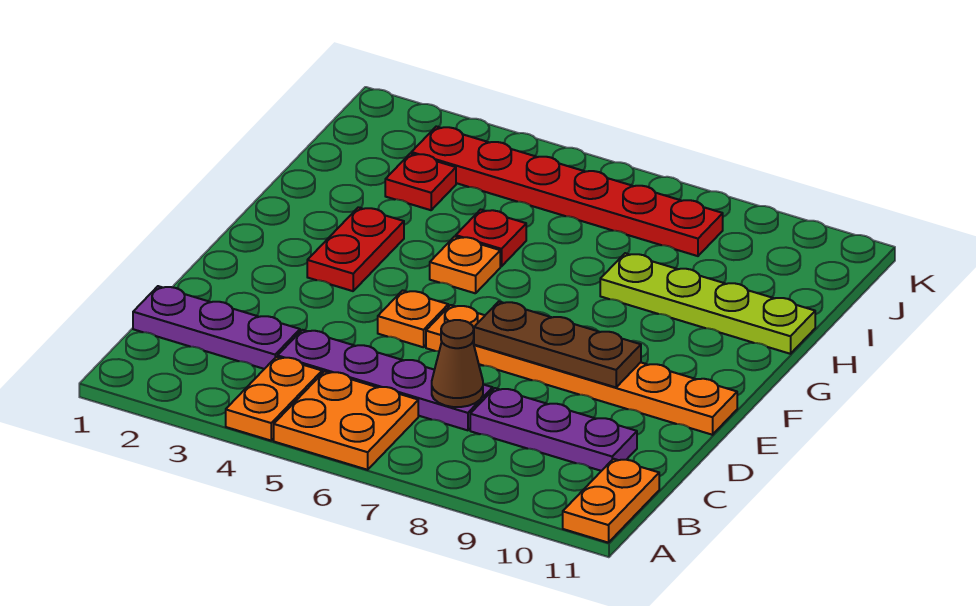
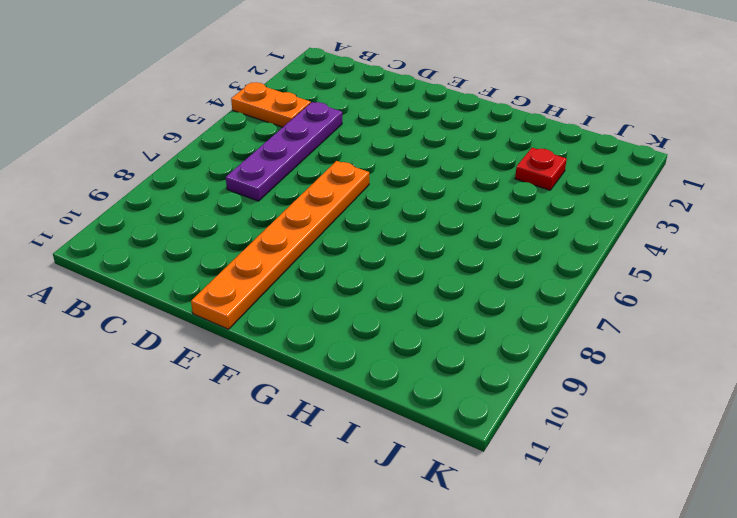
none -> orange 2x2 plate [274,371,418,470]
none -> orange 1x2 plate [563,459,659,543]
none -> purple 1x3 plate [133,286,300,369]

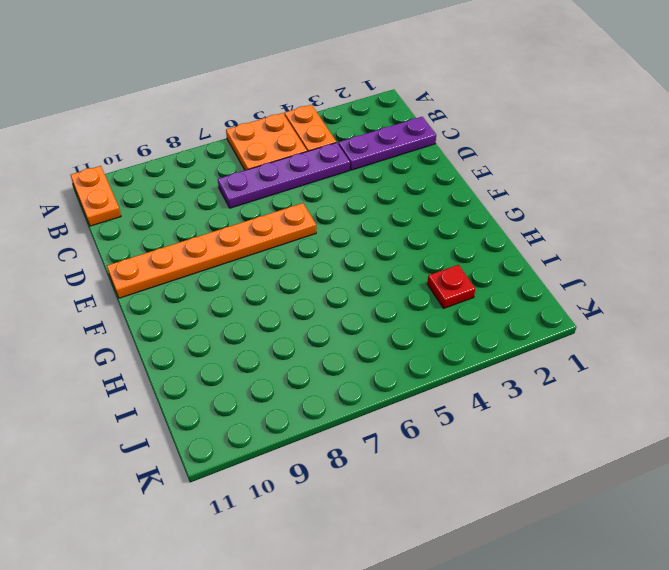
none -> purple 1x3 plate [470,388,637,471]
none -> orange 1x1 plate [378,290,448,347]
none -> red 1x2 plate [307,207,404,291]

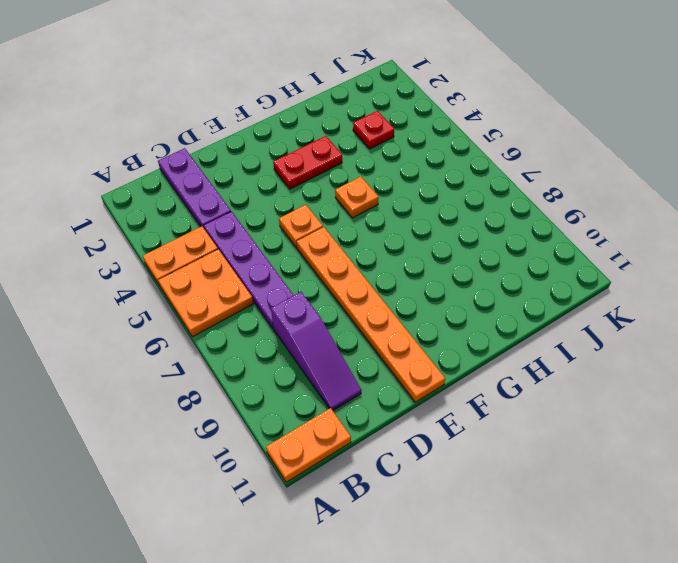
purple 1x3 slope [271,292,362,410] -> purple 1x3 plate [470,388,637,471]
none -> red 1x1 plate [456,210,526,266]
none -> lime 1x4 plate [600,253,815,354]
none -> red 1x6 plate [411,126,723,256]

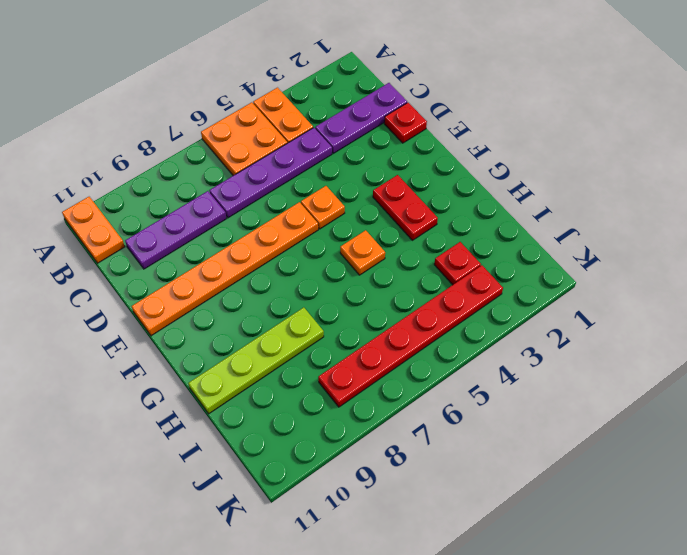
red 1x1 plate [384,103,427,143] -> red 1x1 plate moved to [456,210,526,266]
none -> brown 1x1 cone [432,320,483,407]
none -> brown 1x3 plate [474,302,641,387]

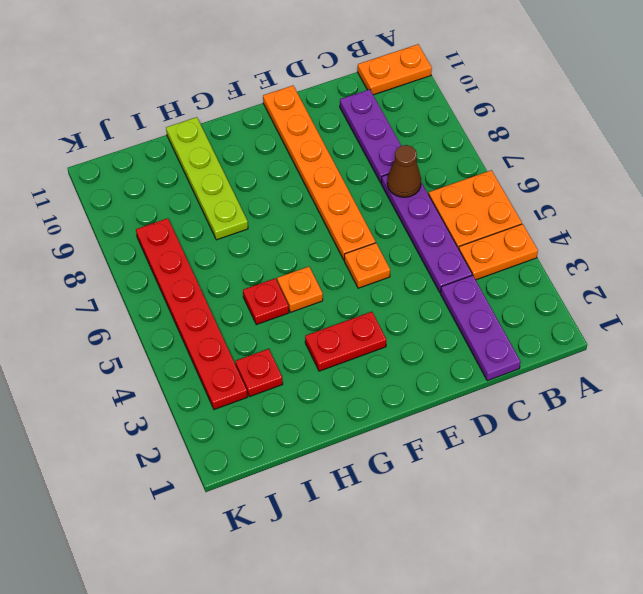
none -> brown 1x3 plate [474,302,641,387]

